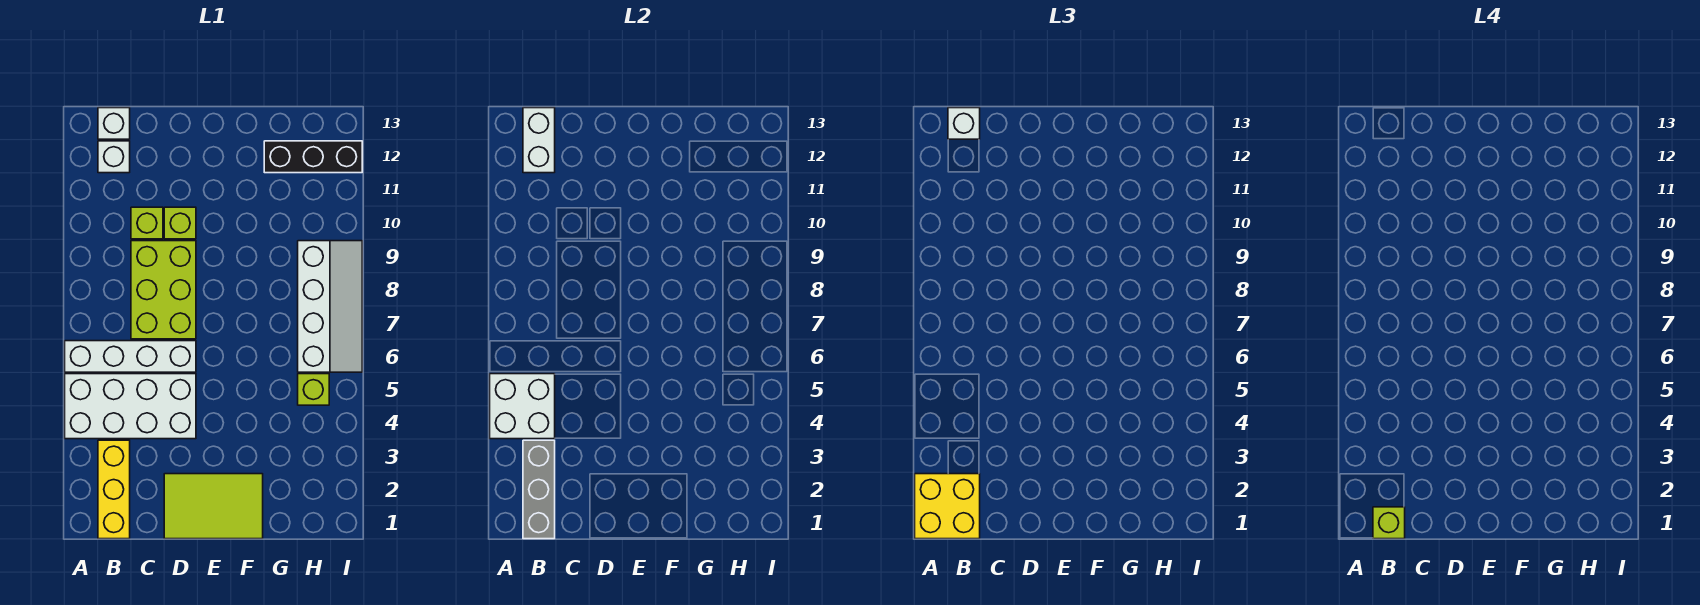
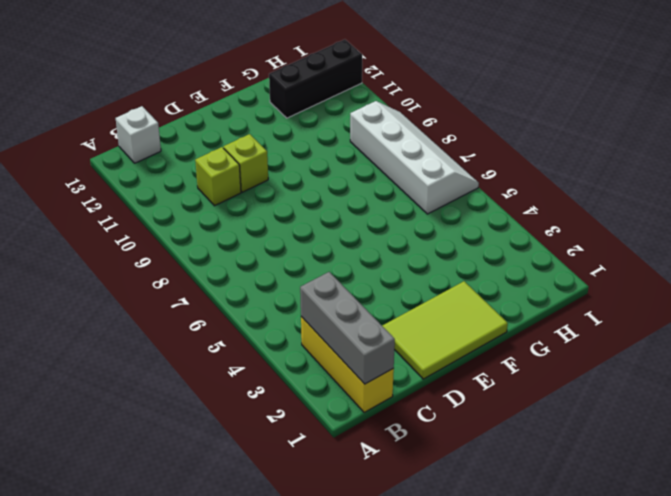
none -> white 2x4 brick [65,374,196,439]
none -> white 1x4 brick [65,341,196,372]
none -> white 1x1 brick [98,141,130,173]

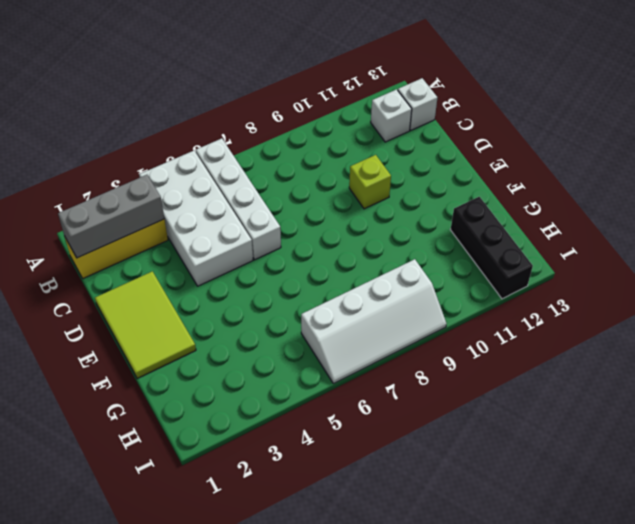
none -> lime 2x3 brick [131,241,196,339]
none -> lime 1x1 brick [131,207,163,239]
none -> lime 1x1 brick [298,374,329,405]

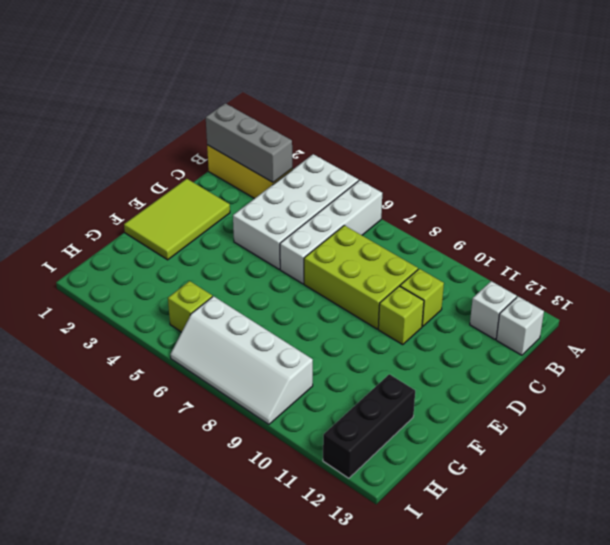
none -> white 2x2 brick [490,374,555,439]
none -> white 1x2 brick [523,108,555,173]
none -> yellow 2x2 brick [915,474,980,539]

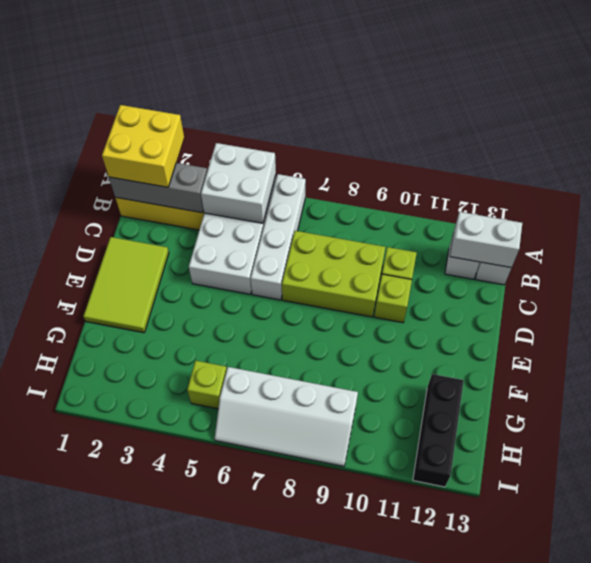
none -> white 1x1 brick [948,108,980,139]
none -> lime 1x1 brick [1373,507,1405,539]

